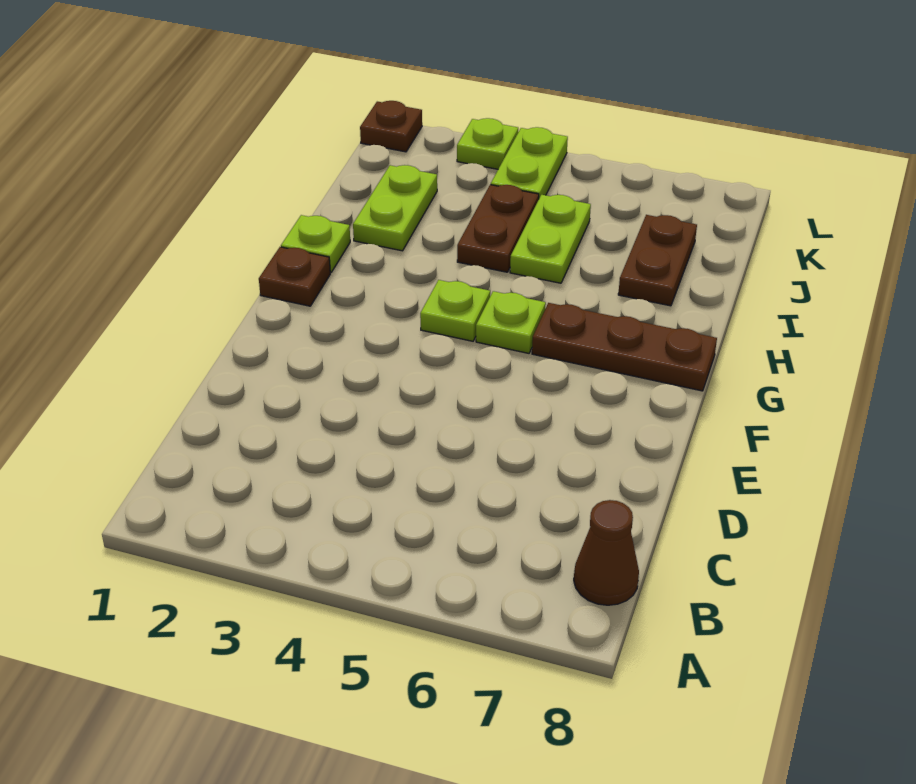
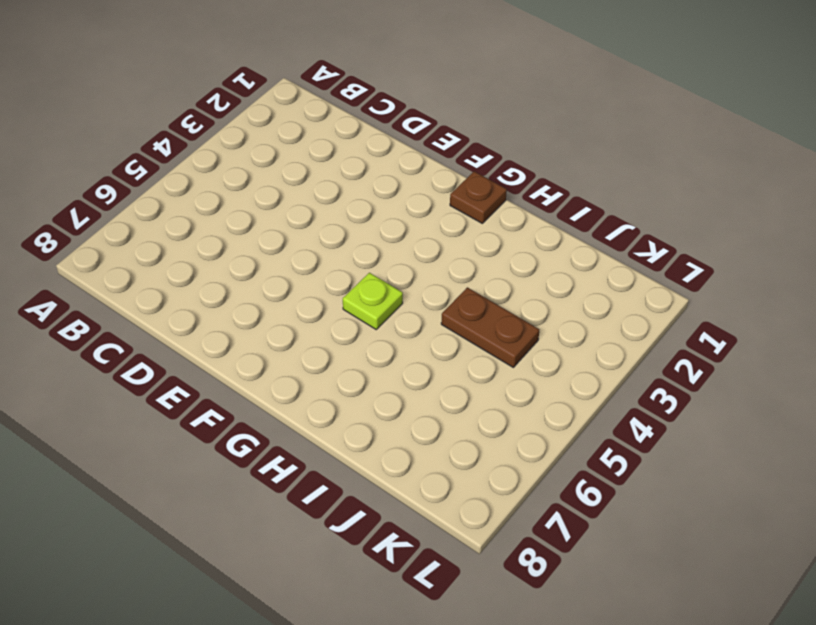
none -> brown 1x1 cone [574,500,639,605]
none -> lime 1x1 plate [420,280,490,341]
none -> brown 1x3 plate [532,303,717,391]

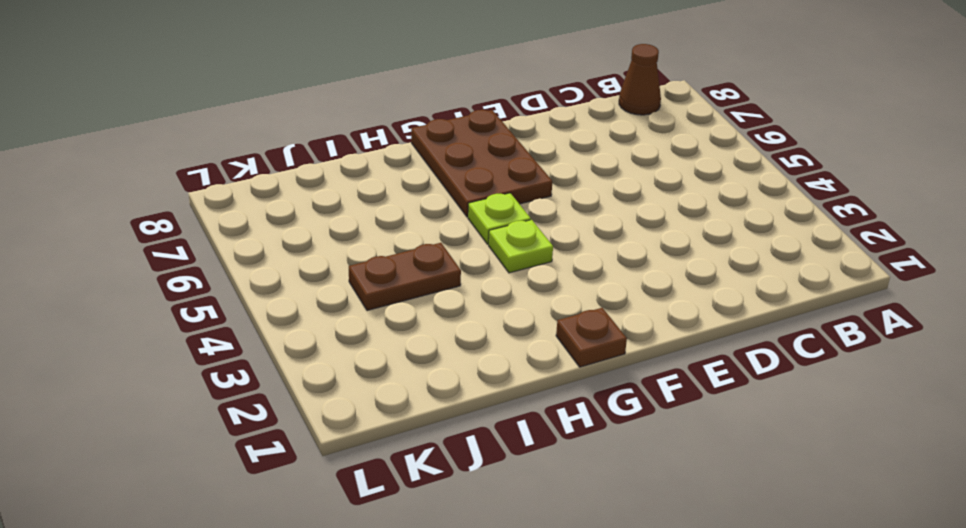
brown 2x3 plate [411,110,552,217] -> brown 1x3 plate [532,303,717,391]
none -> lime 1x1 plate [281,215,350,272]
none -> lime 1x2 plate [353,165,437,251]
none -> lime 1x2 plate [510,195,591,283]

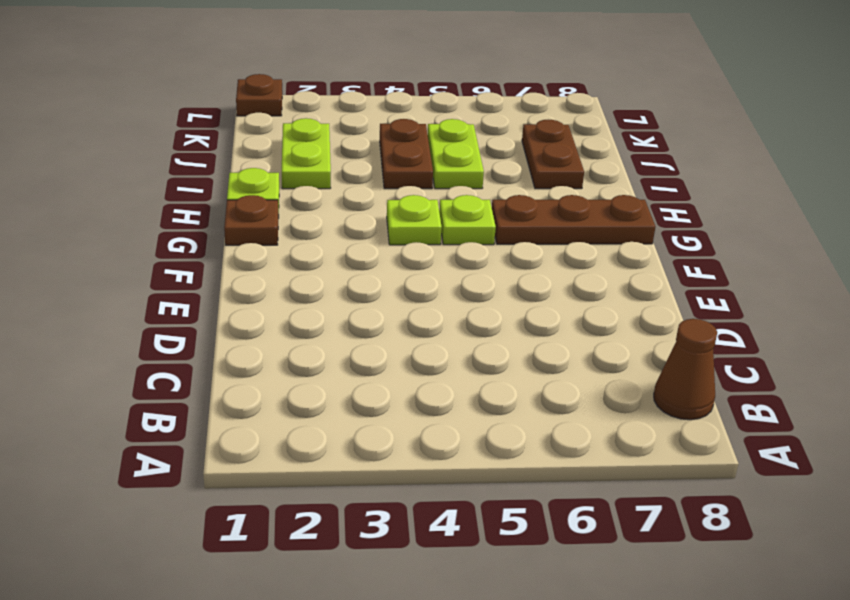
none -> lime 1x2 plate [491,127,568,198]
none -> lime 1x1 plate [457,118,518,169]

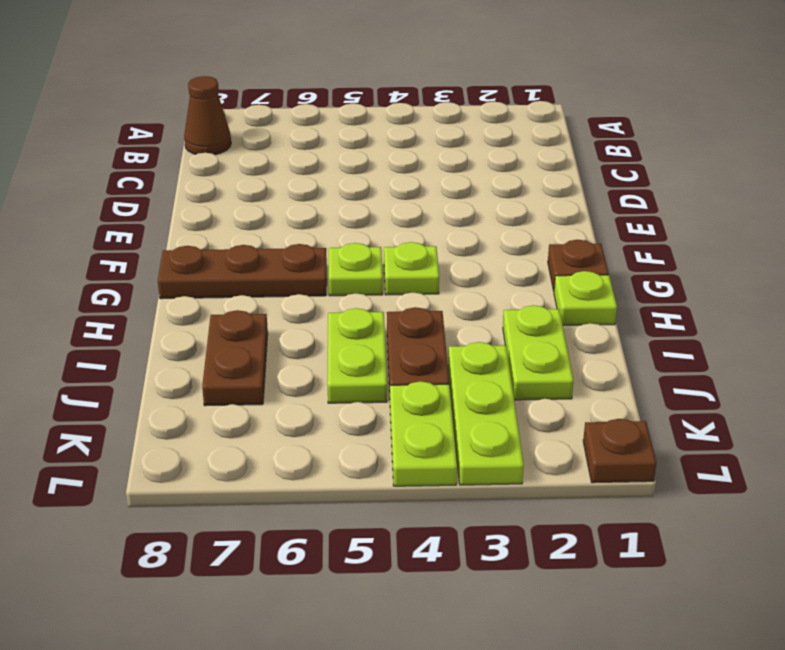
lime 1x3 plate [448,342,524,485] -> lime 1x1 plate [457,118,518,169]

